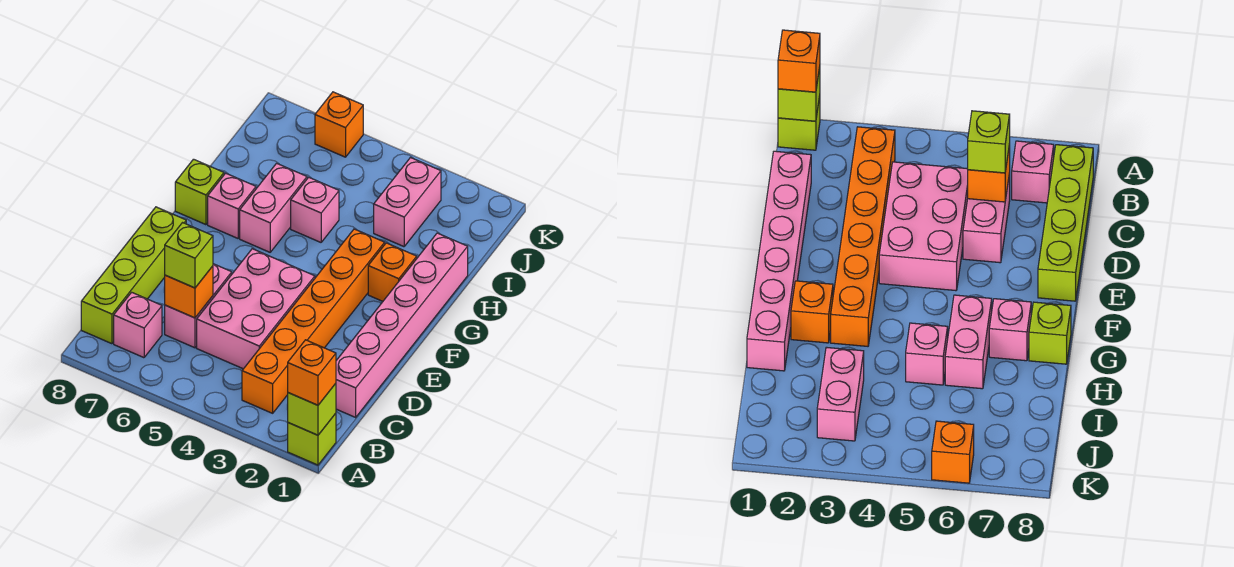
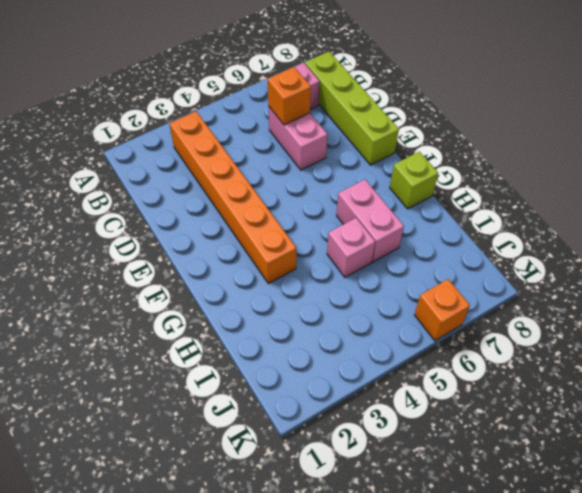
none -> lime 1x1 brick [288,413,336,465]
none -> pink 1x6 brick [336,233,468,417]
none -> pink 2x3 brick [197,249,315,369]

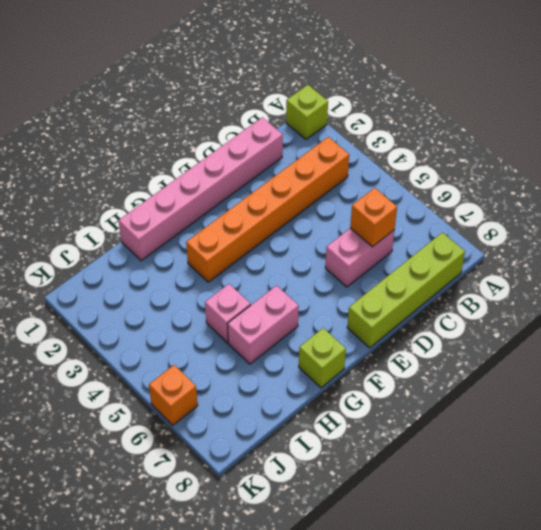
none -> pink 1x1 brick [114,292,162,358]
none -> pink 2x3 brick [197,249,315,369]
none -> orange 1x1 brick [368,243,417,301]

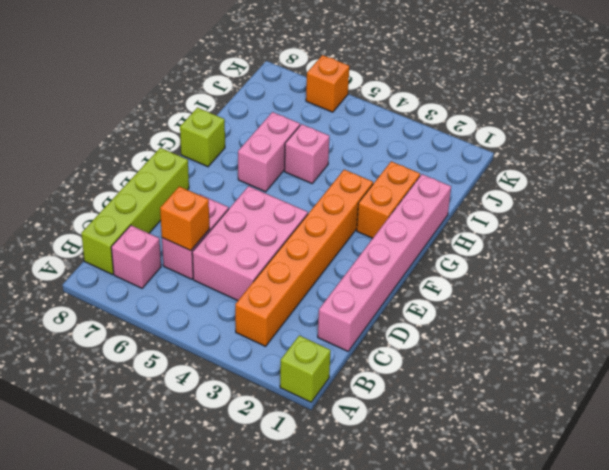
orange 1x2 brick [357,161,420,238] -> orange 1x1 brick [368,243,417,301]
none -> pink 1x1 brick [208,173,256,238]
none -> pink 1x2 brick [374,158,441,247]
none -> lime 1x1 brick [288,383,336,435]

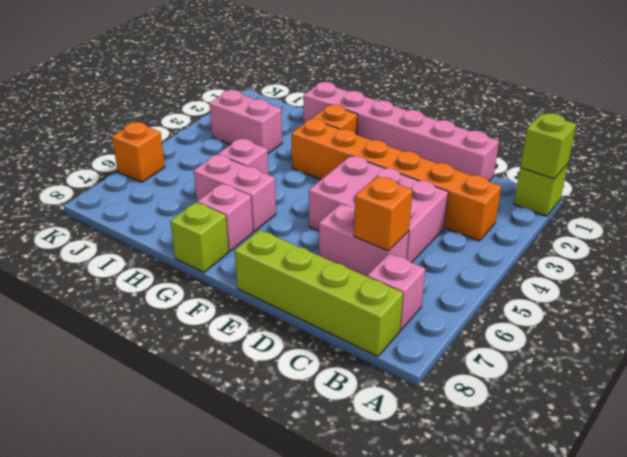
none -> orange 1x1 brick [288,340,336,405]
none -> lime 1x1 brick [165,223,213,288]

